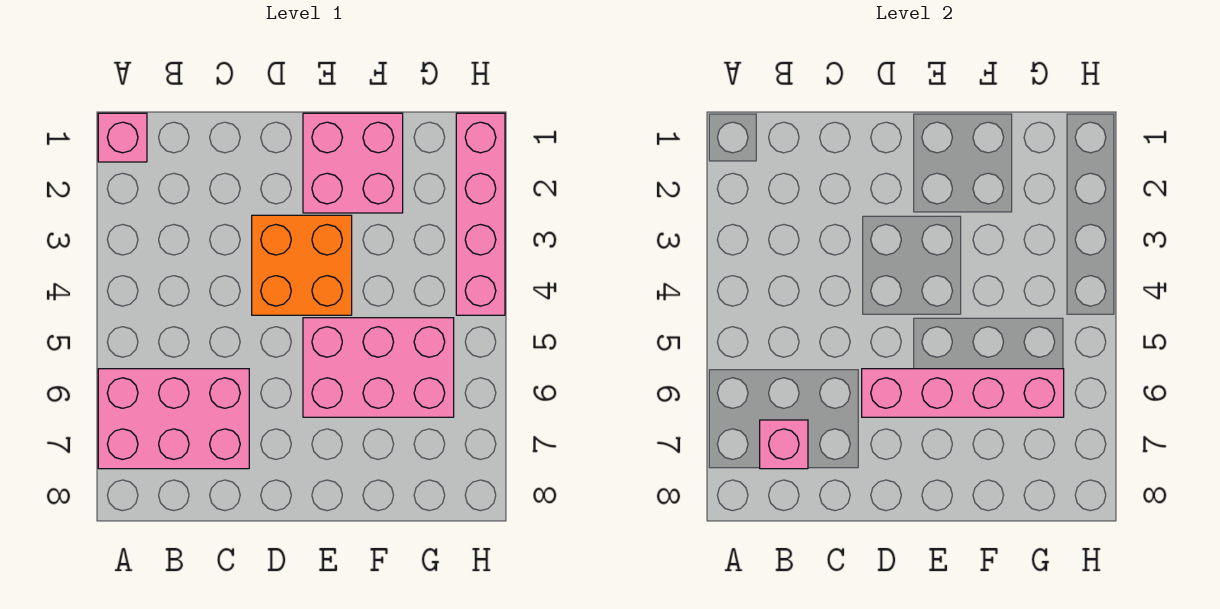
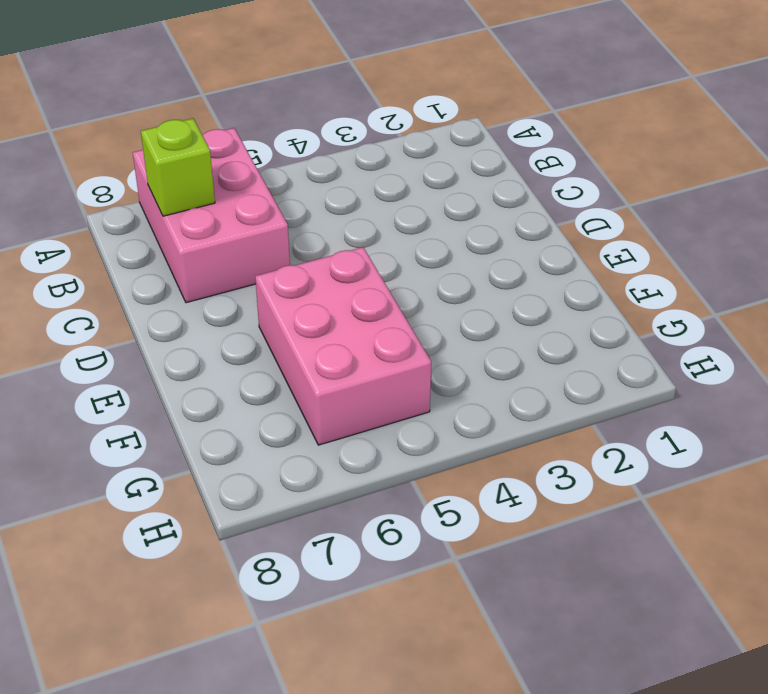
lime 1x1 brick [141,118,215,216] -> pink 1x1 brick [760,420,808,469]
none -> pink 1x1 brick [98,113,147,162]
none -> orange 2x2 brick [252,215,352,315]

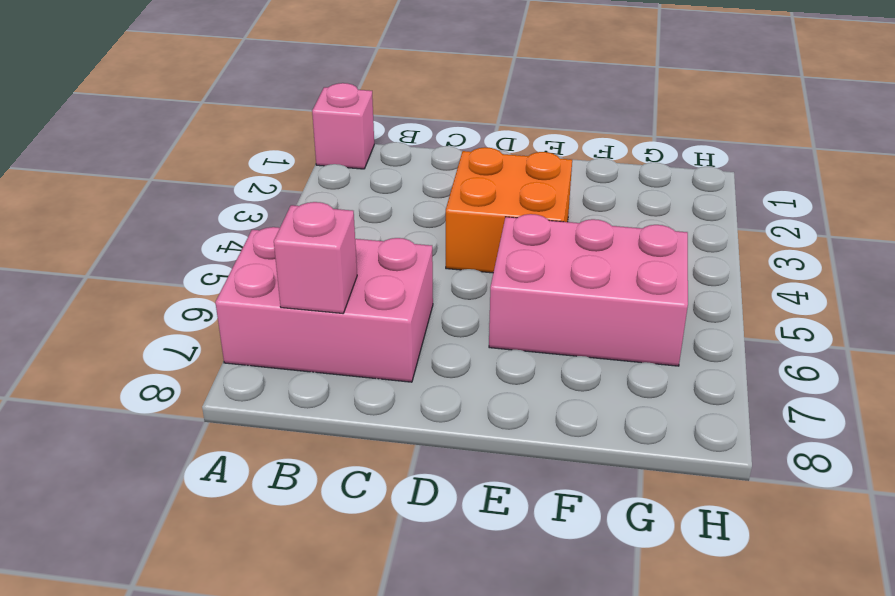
none -> pink 2x2 brick [303,113,403,213]
none -> pink 1x4 brick [456,113,505,315]

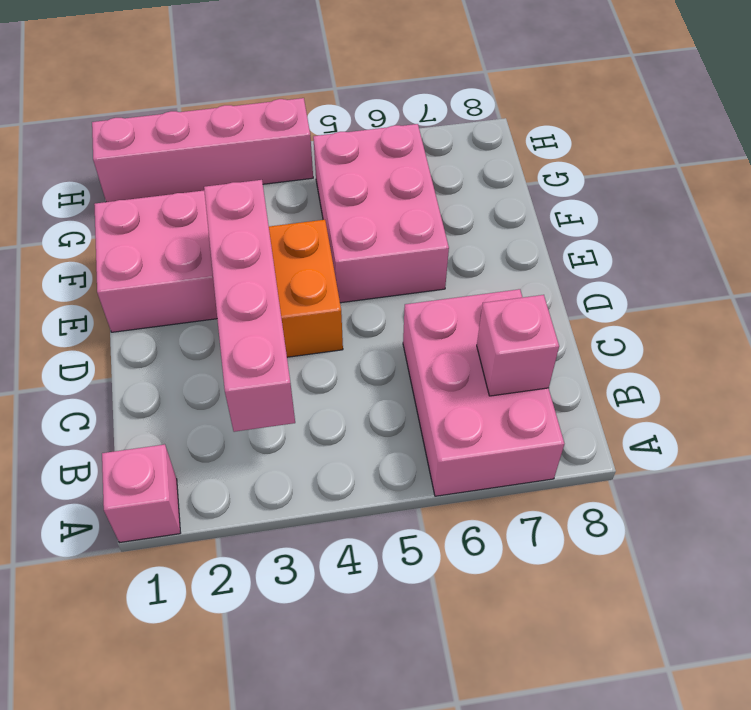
pink 1x4 brick [204,180,295,432] -> pink 1x4 brick moved to [862,369,1064,417]

